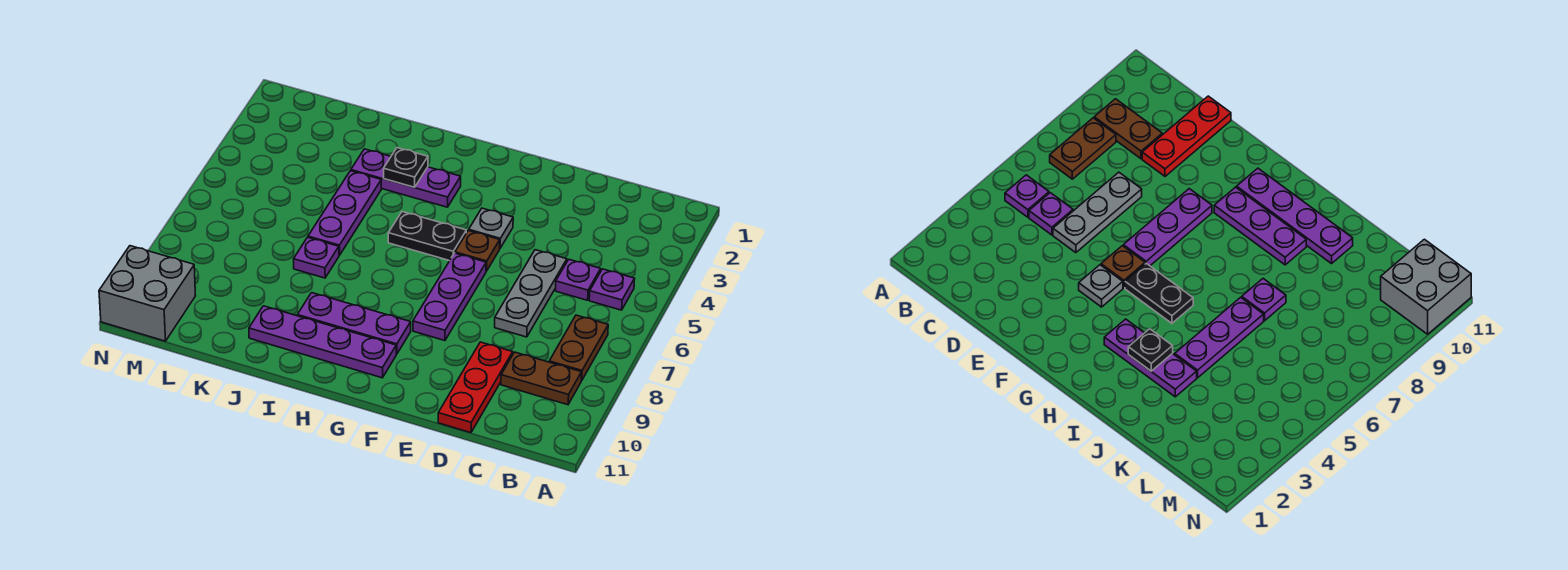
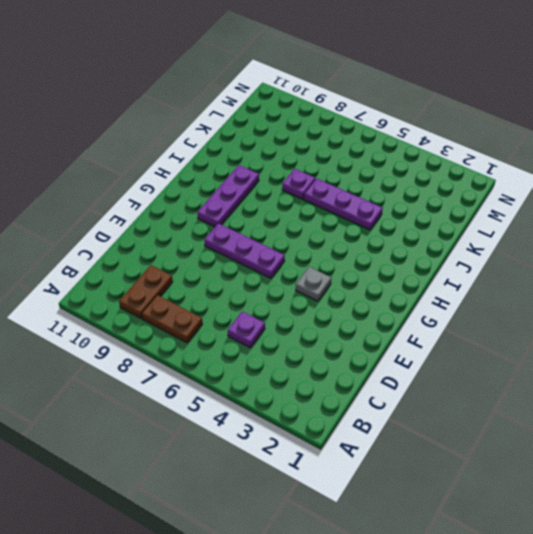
none -> purple 1x1 plate [589,269,635,310]
none -> grey 1x3 plate [495,250,567,337]
none -> red 1x3 plate [438,342,513,433]

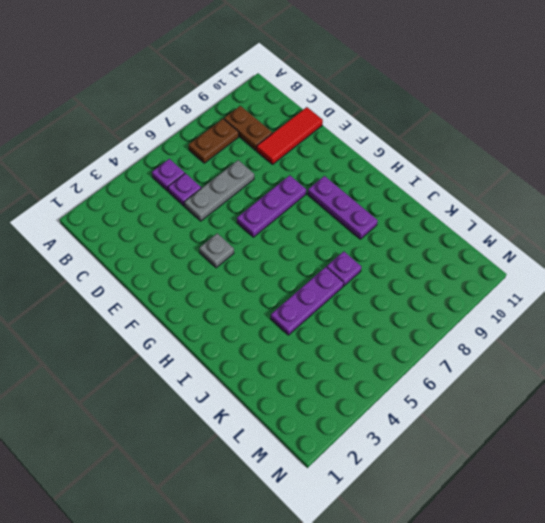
red 1x3 tile [257,107,323,164] -> red 1x3 plate [438,342,513,433]
none -> brown 1x1 plate [455,230,500,271]
none -> black 1x2 plate [388,212,466,261]
none -> purple 1x4 plate [249,306,396,378]

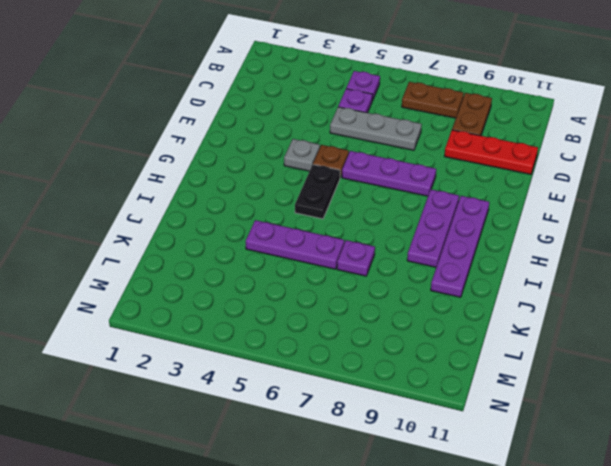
none -> purple 1x3 plate [351,149,461,207]
none -> grey 2x2 brick [99,246,195,341]
none -> black 1x1 plate [384,148,428,187]

